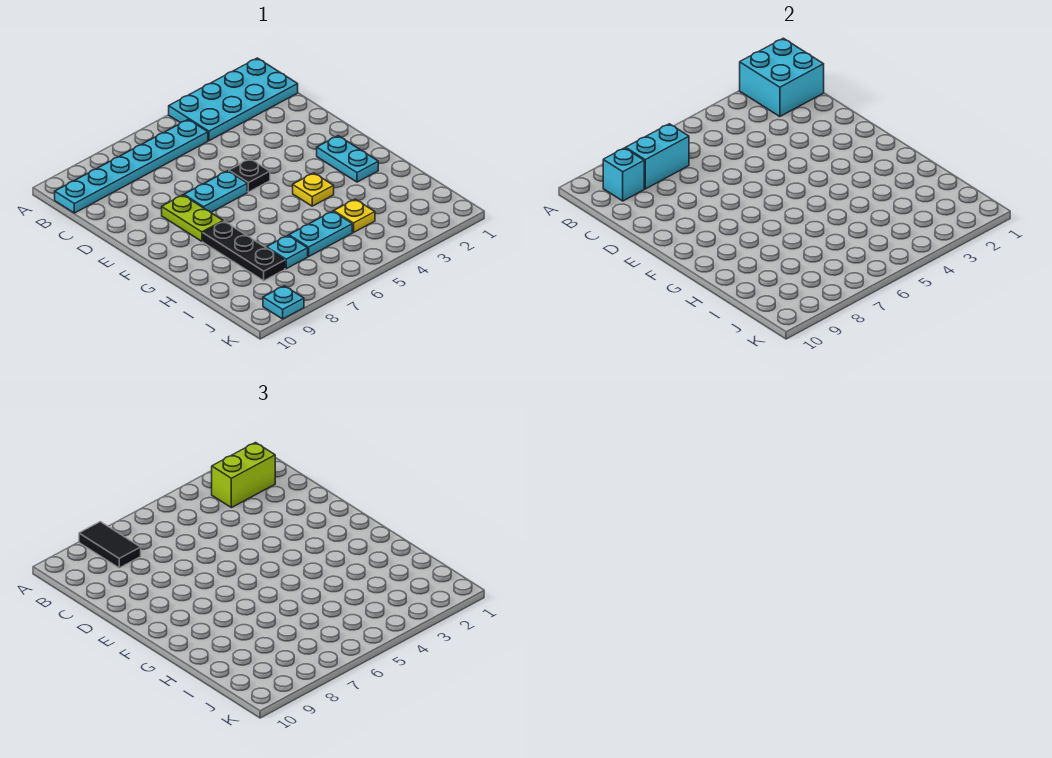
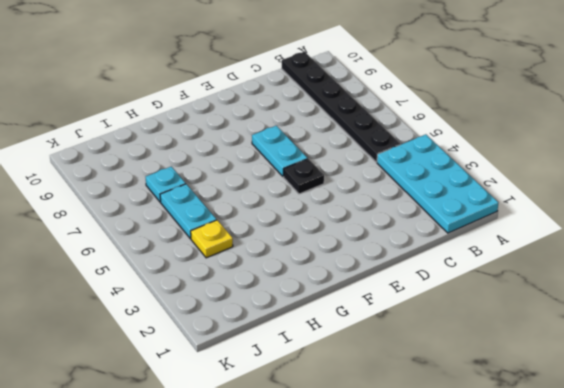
black 1x6 plate [282,52,401,162] -> cyan 1x6 plate [55,120,208,213]
none -> lime 1x2 plate [162,195,223,241]
none -> cyan 1x2 plate [317,136,378,182]
none -> yellow 1x1 plate [293,173,334,206]

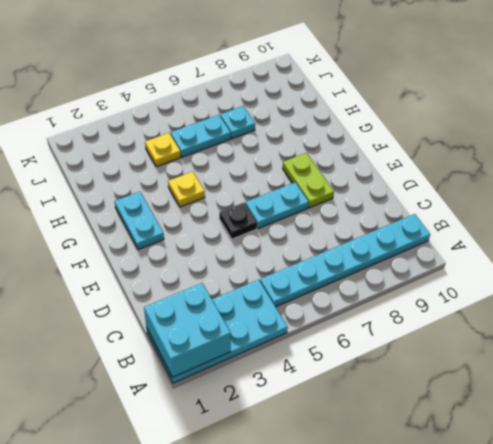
none -> black 1x3 plate [203,221,285,281]
none -> cyan 1x1 plate [263,286,304,319]
none -> cyan 1x2 brick [626,124,689,189]

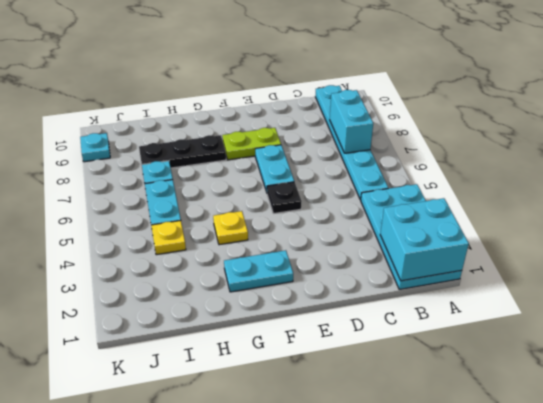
none -> cyan 1x1 brick [603,148,644,201]
none -> black 1x2 tile [79,522,141,568]
none -> lime 1x2 brick [212,443,275,508]

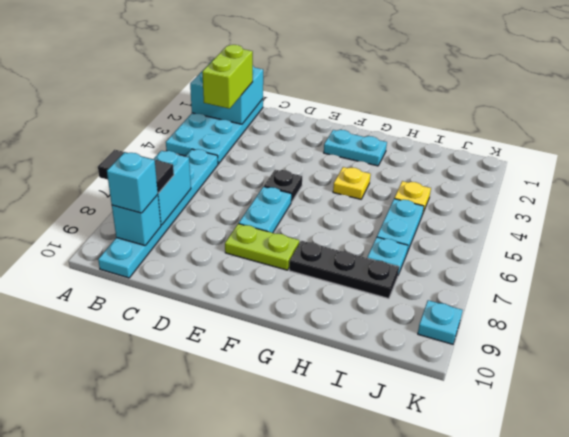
cyan 1x1 brick [107,152,158,213] -> none

